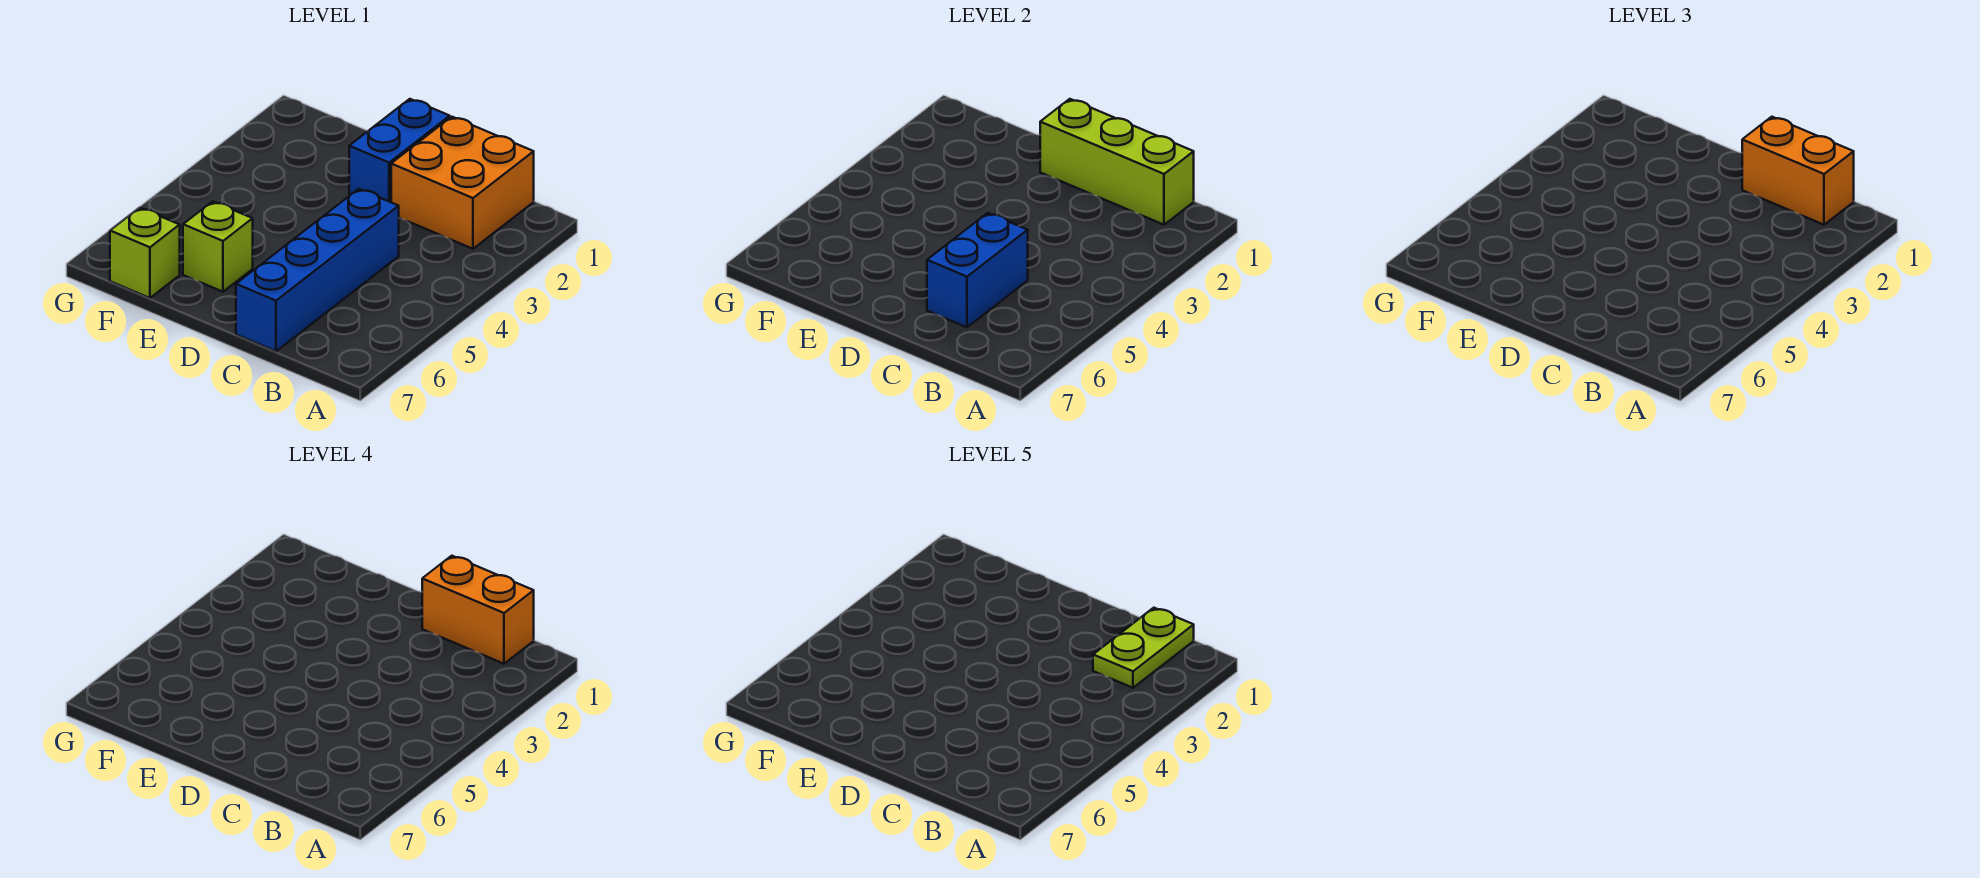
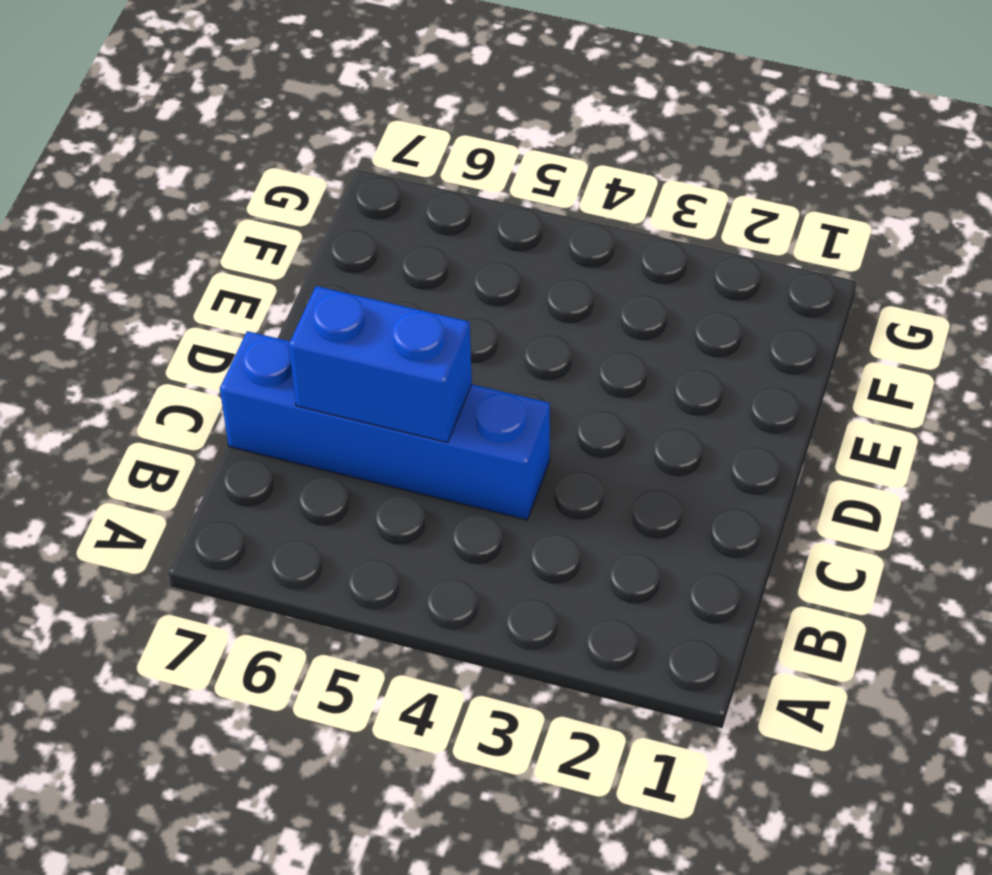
none -> orange 2x2 brick [391,117,534,249]
none -> blue 1x2 brick [349,99,450,202]

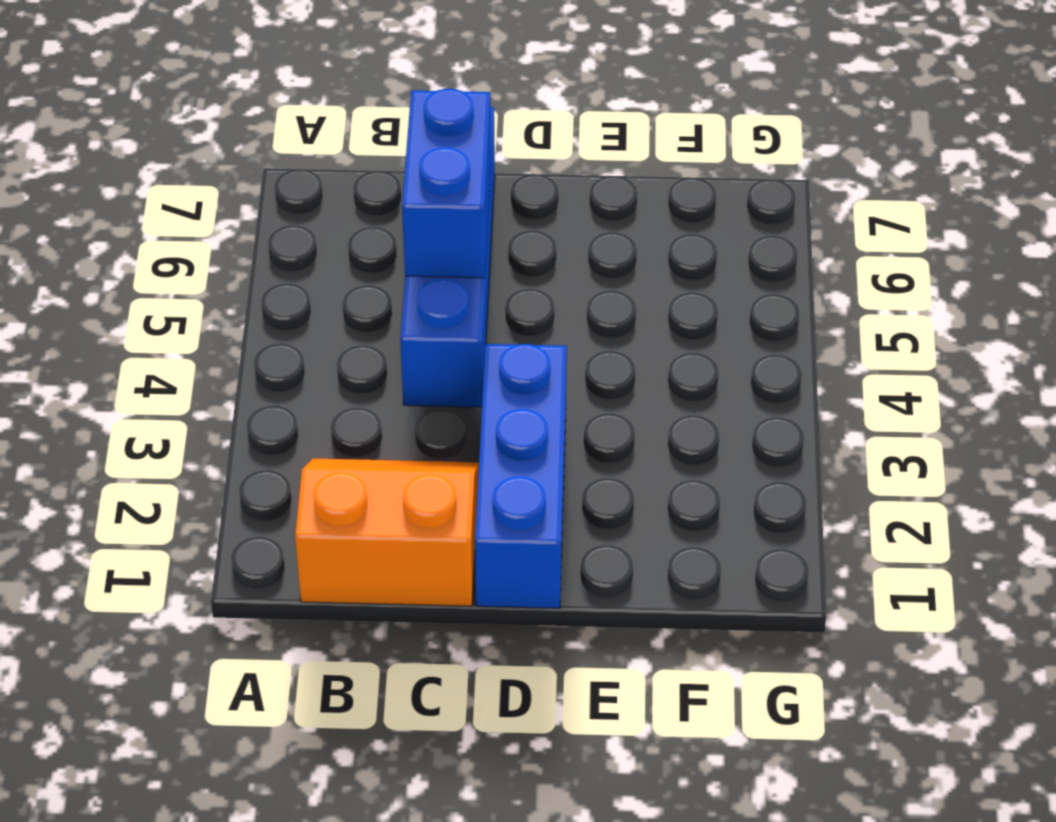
orange 2x2 slope [295,458,479,606] -> orange 2x2 brick [391,117,534,249]
blue 1x3 brick [475,344,567,608] -> blue 1x2 brick [349,99,450,202]
none -> lime 1x1 brick [183,201,253,292]
none -> lime 1x1 brick [110,208,180,298]

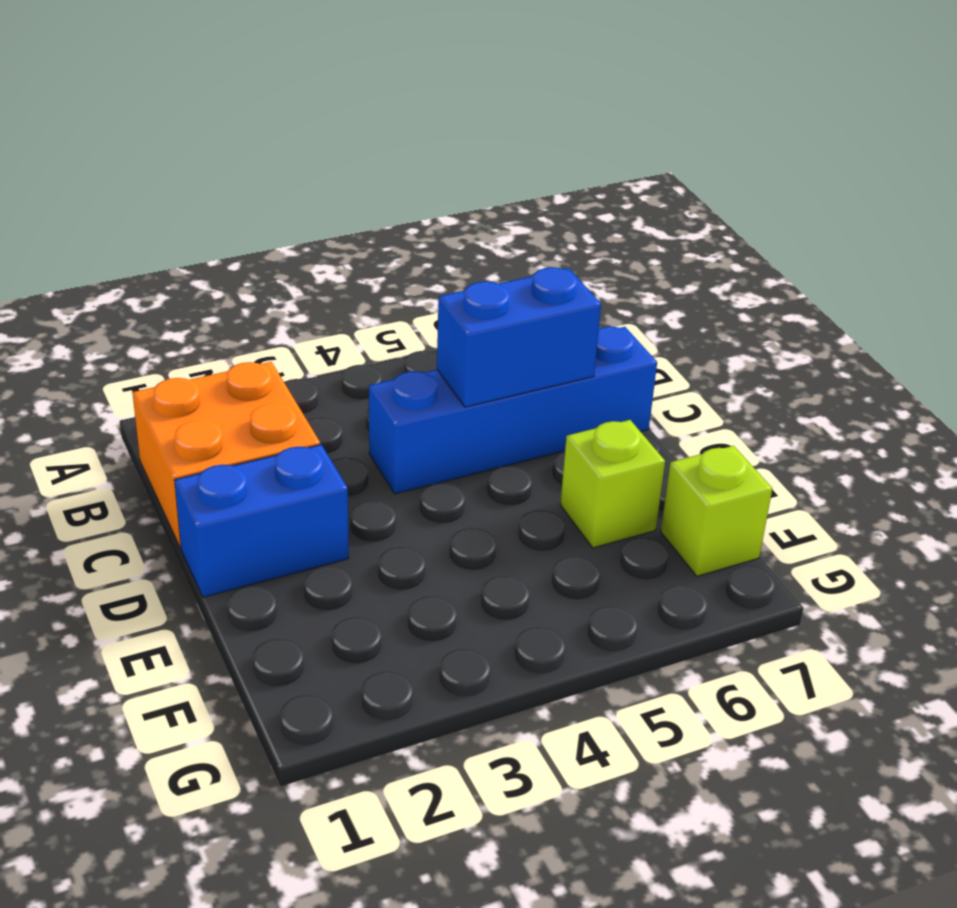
none -> lime 1x3 brick [1040,99,1194,225]
none -> orange 1x2 brick [1742,117,1854,225]

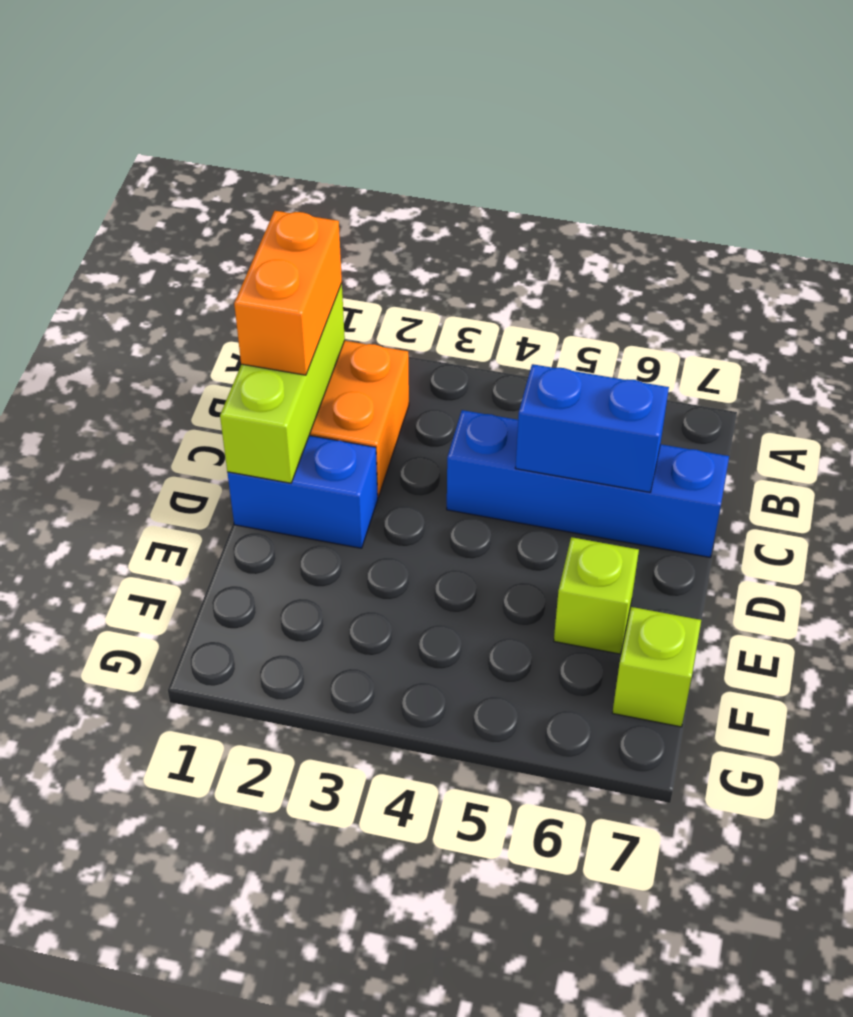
none -> orange 1x2 brick [422,556,534,664]
none -> lime 1x2 plate [1093,608,1194,688]

